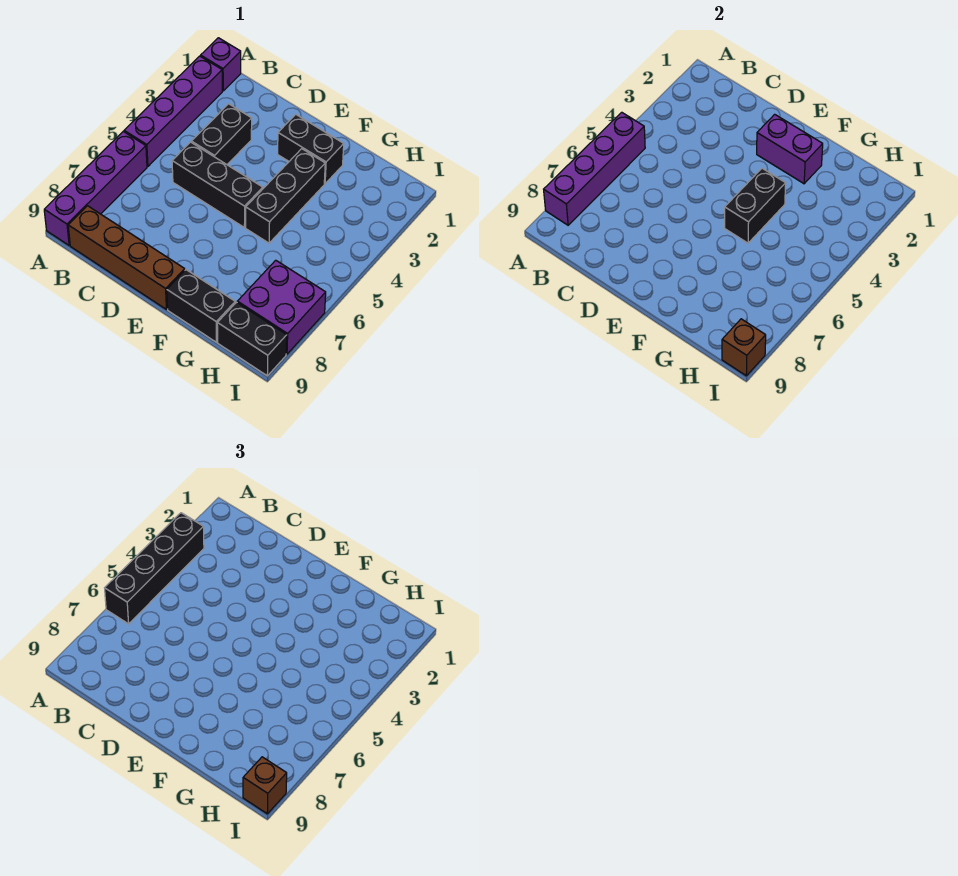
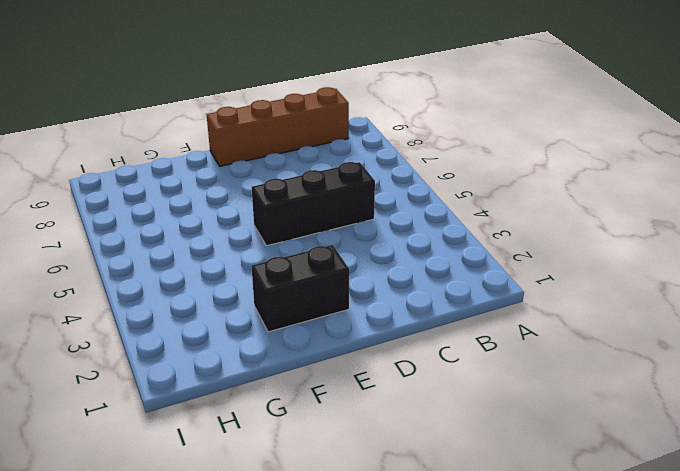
none -> purple 1x1 brick [201,38,241,91]
none -> purple 1x4 brick [124,56,222,166]
none -> purple 1x4 brick [44,131,147,245]

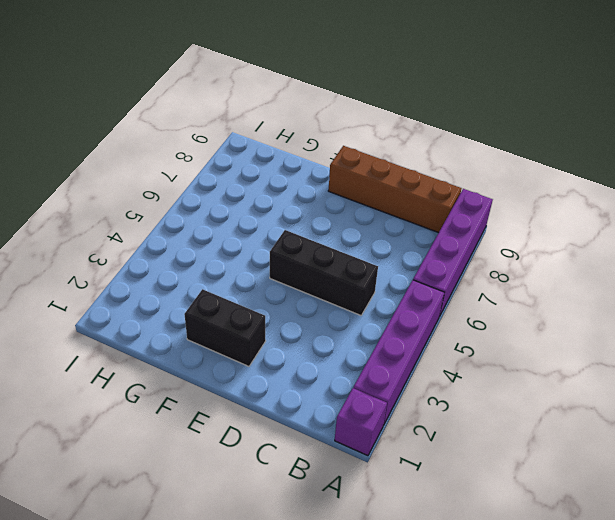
none -> black 1x2 brick [191,104,252,164]
none -> black 1x3 brick [246,149,325,243]
none -> black 1x2 brick [167,270,235,342]

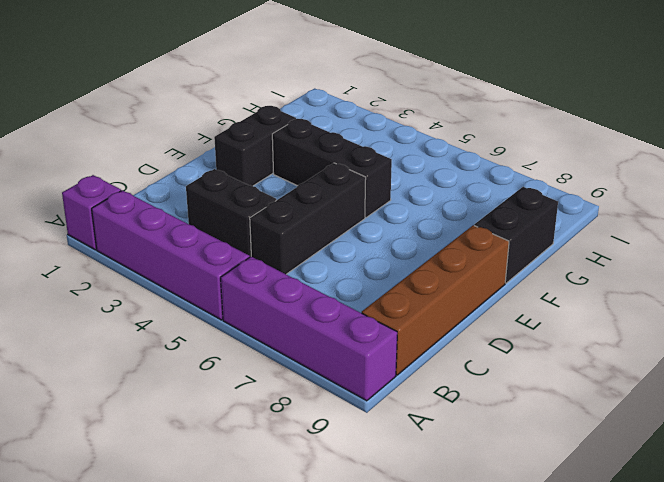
none -> purple 2x2 brick [237,260,326,354]
none -> black 1x2 brick [217,302,287,376]
none -> purple 1x4 brick [544,112,645,225]

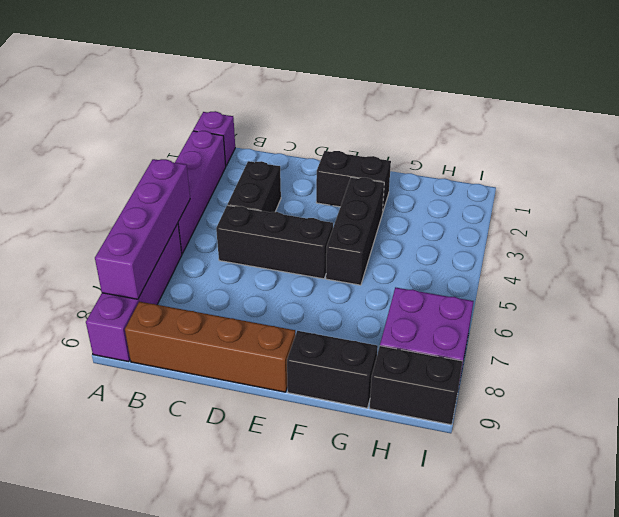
none -> purple 1x2 brick [757,114,823,184]
none -> black 1x2 brick [725,168,786,243]
none -> brown 1x1 brick [722,319,766,376]

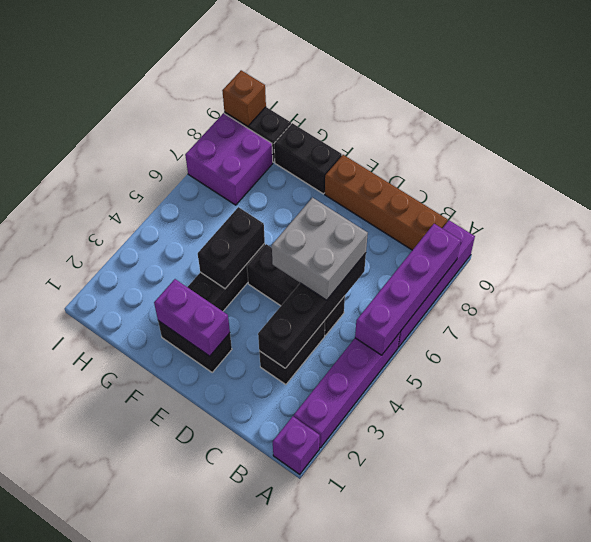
black 1x4 brick [258,253,366,368] -> black 1x4 brick moved to [105,513,204,624]
grey 2x2 brick [272,198,368,300] -> none
none -> brown 1x1 brick [243,757,287,814]

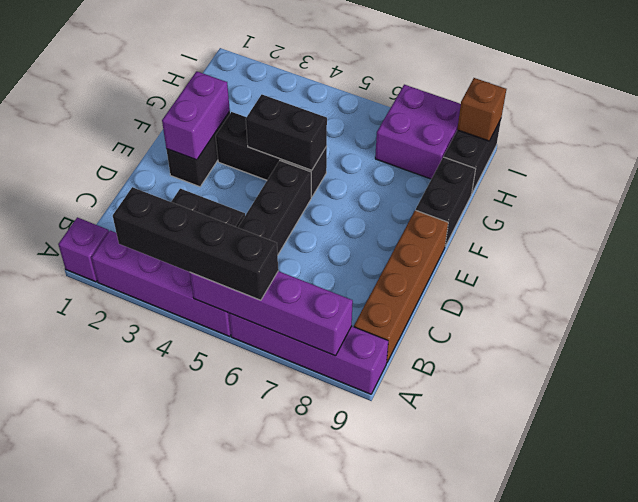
none -> brown 1x1 brick [243,757,287,814]

